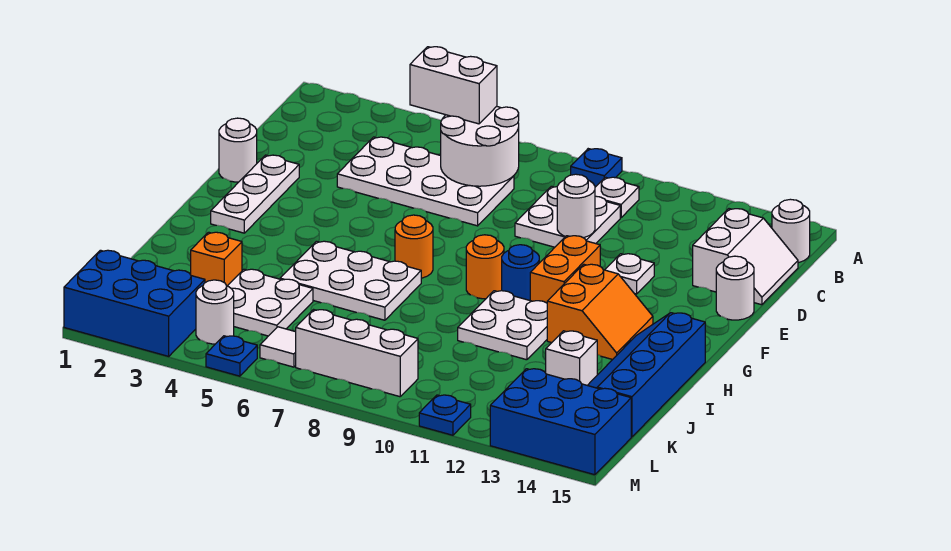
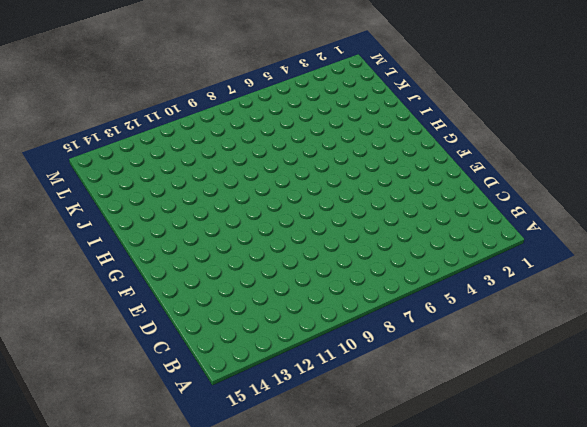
none -> blue 1x1 plate [571,149,622,187]
none -> white 1x1 plate [595,177,639,218]
none -> white 1x1 round brick [772,199,810,263]
none -> white 2x4 plate [337,137,514,226]

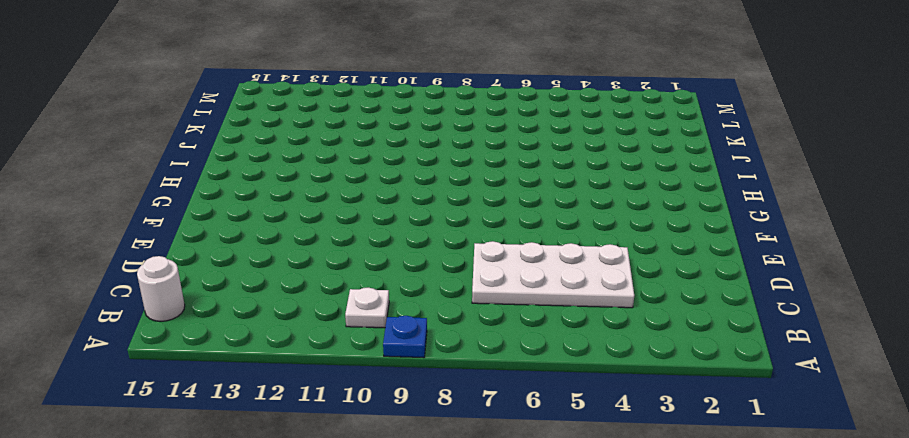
none -> white 2x2 plate [515,186,620,247]
none -> white 2x2 slope [693,209,798,305]
none -> white 1x1 round brick [219,118,257,182]
none -> white 1x3 plate [211,155,299,233]

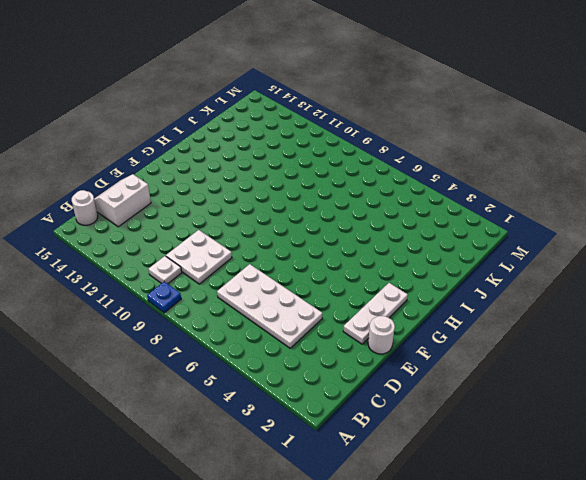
none -> white 1x1 plate [605,254,654,294]
none -> white 1x1 round brick [716,256,754,320]
none -> orange 1x2 brick [530,236,600,303]
none -> orange 1x1 round brick [395,215,433,278]

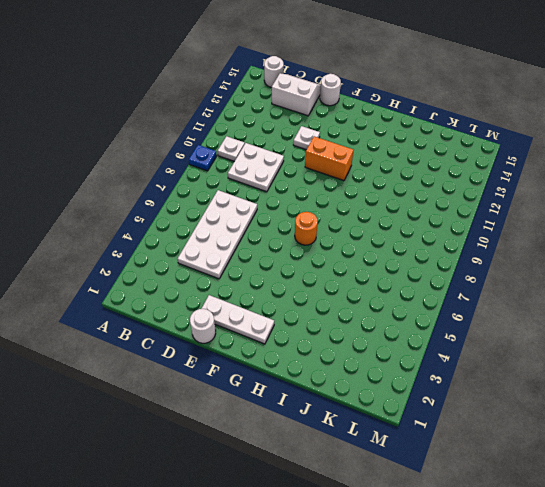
none -> orange 1x1 round brick [466,235,504,299]
none -> blue 1x1 round brick [502,245,539,300]
none -> orange 2x2 slope [547,264,653,360]
none -> white 2x3 plate [280,241,421,320]

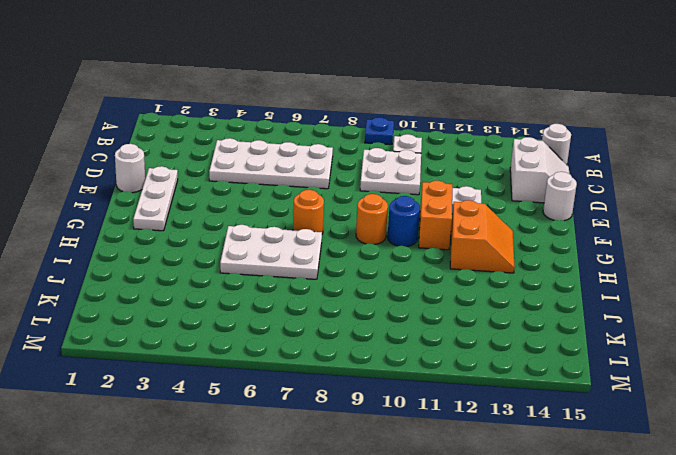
none -> white 2x2 plate [458,291,547,360]
none -> blue 2x4 slope [588,313,705,437]
none -> orange 1x1 brick [191,232,242,286]
none -> white 2x2 plate [228,269,313,336]

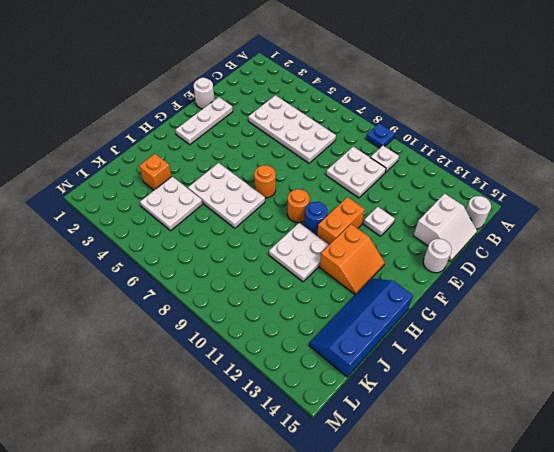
none -> white 1x1 brick [546,331,597,385]
none -> blue 2x3 brick [64,250,205,356]
none -> white 1x1 round brick [196,280,234,344]
none -> white 1x1 tile [260,327,296,367]

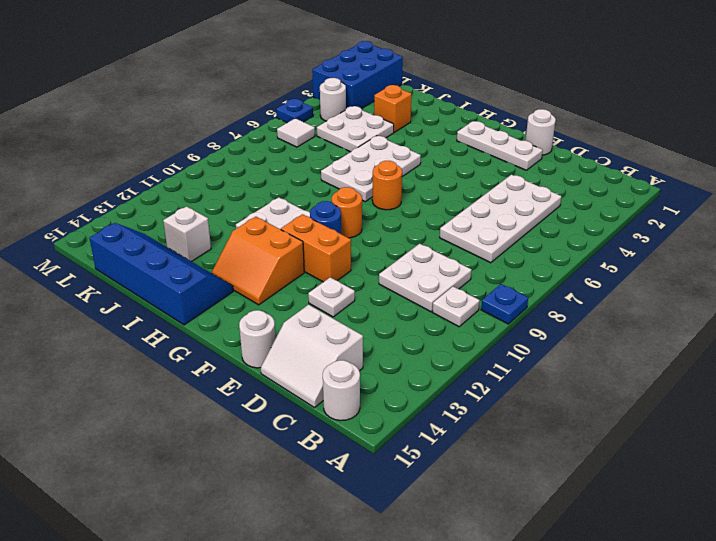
none -> white 1x3 brick [296,310,418,397]
none -> blue 2x3 brick [490,369,631,475]
none -> blue 1x1 plate [419,395,471,435]
none -> white 2x2 round brick [441,106,519,186]

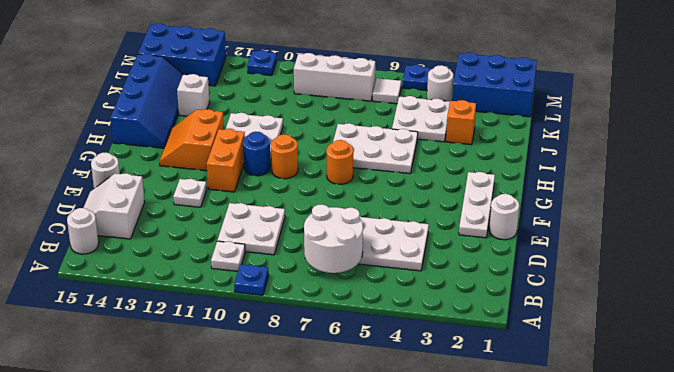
none -> white 1x1 round brick [557,174,595,238]
none -> white 1x2 brick [410,47,497,124]

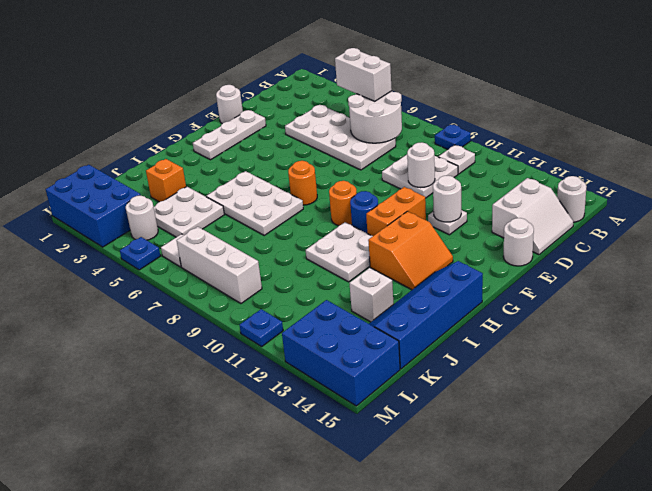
white 1x1 round brick [433,176,461,222] -> none

